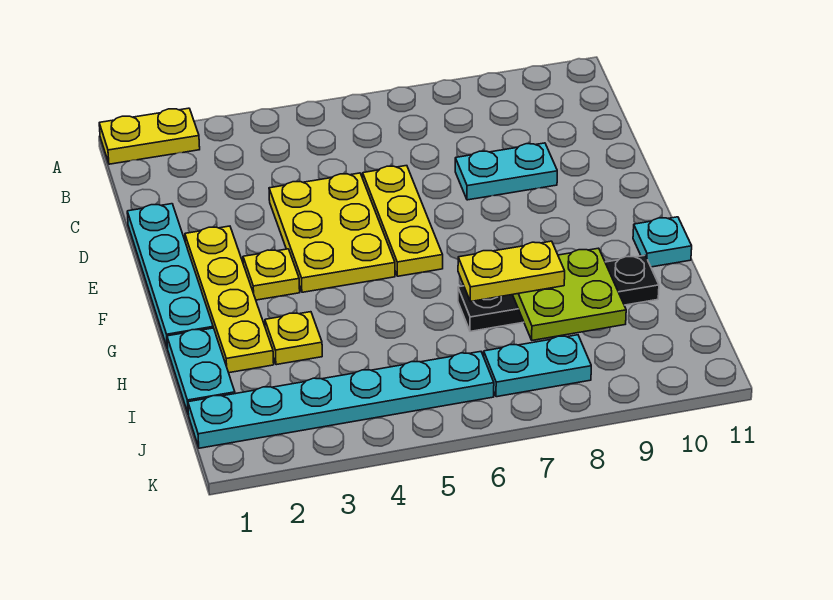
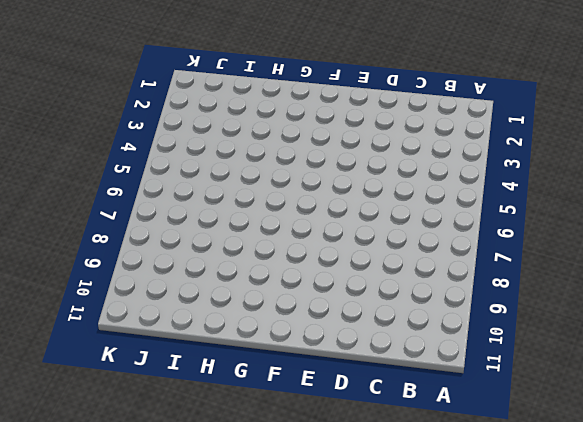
none -> yellow 1x2 plate [99,108,200,164]
none -> cyan 1x4 plate [127,204,213,348]
none -> yellow 2x3 plate [269,173,395,292]

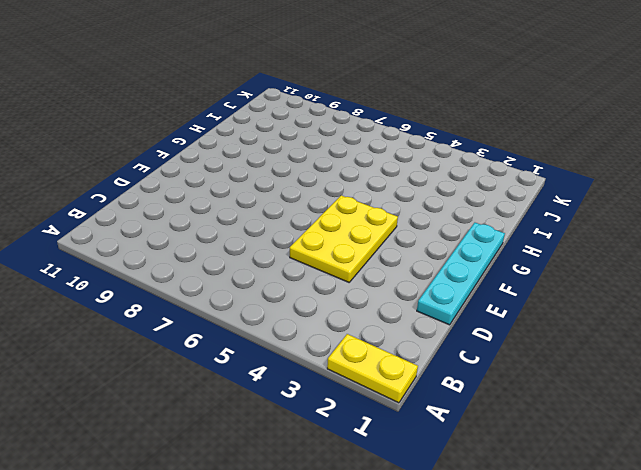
none -> yellow 1x3 plate [363,166,443,276]
none -> cyan 1x2 plate [455,143,557,200]
none -> yellow 1x4 plate [185,226,274,373]

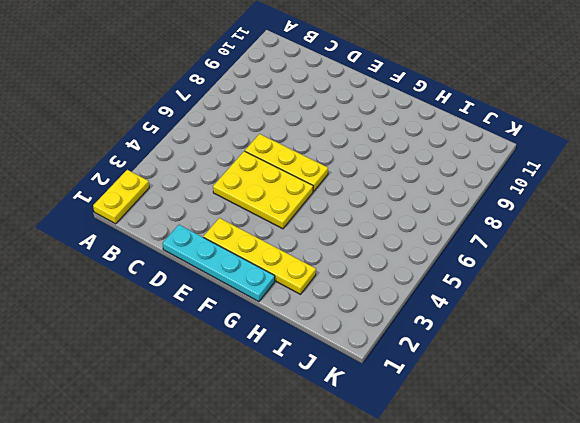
none -> cyan 1x2 plate [455,143,557,200]
none -> yellow 1x1 plate [243,249,300,300]
none -> cyan 1x1 plate [633,217,692,267]

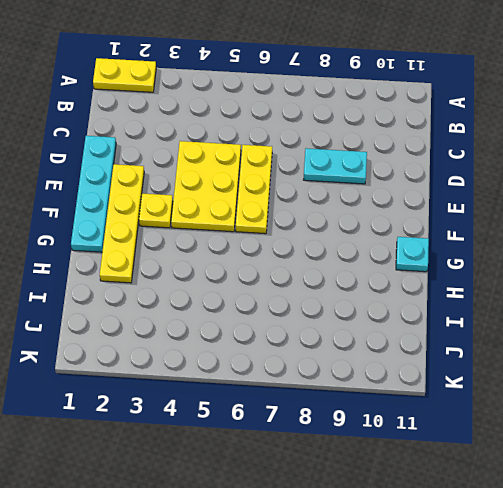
none -> cyan 1x2 plate [167,328,235,415]
none -> yellow 1x1 plate [265,312,322,365]
none -> black 1x4 plate [458,255,659,331]

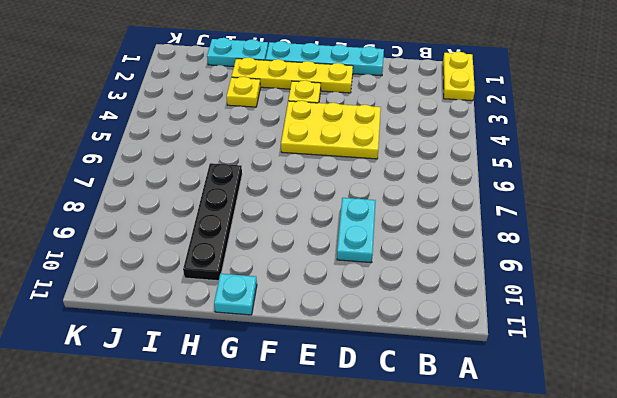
none -> yellow 1x3 plate [363,166,443,276]
none -> cyan 1x6 plate [188,352,494,448]
none -> cyan 1x2 plate [484,335,591,397]

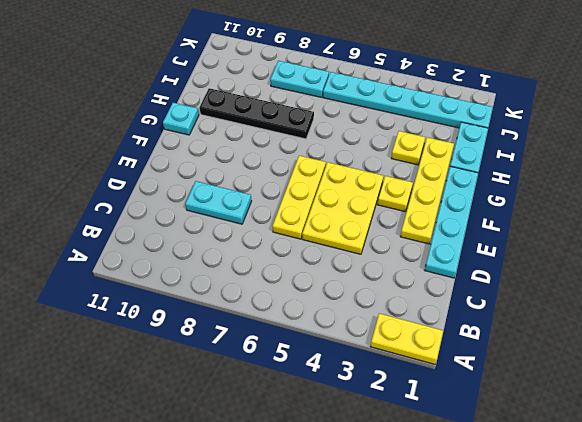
none -> lime 2x2 plate [513,248,626,340]
none -> yellow 1x2 plate [458,241,565,302]

